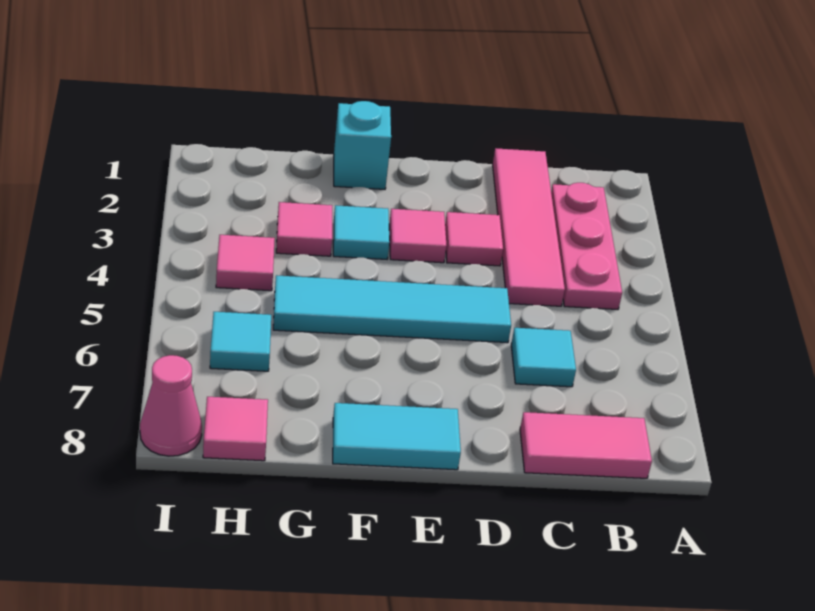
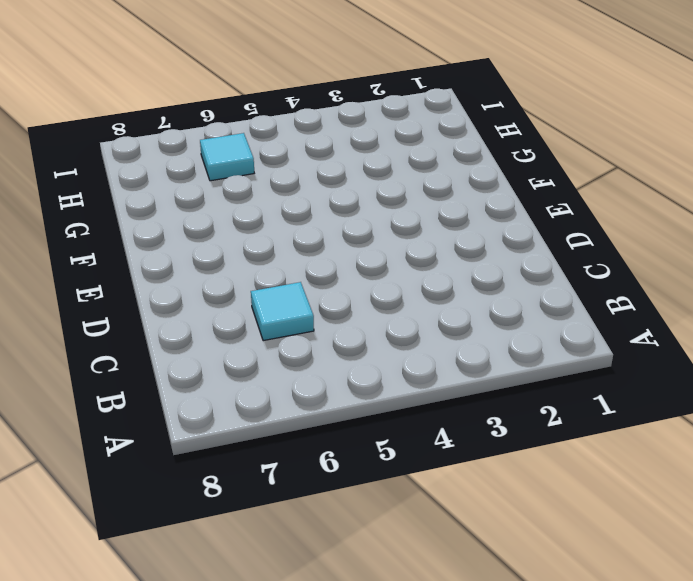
none -> pink 1x3 plate [551,183,622,309]
none -> pink 1x2 tile [520,412,652,478]
none -> pink 1x4 tile [493,148,565,306]

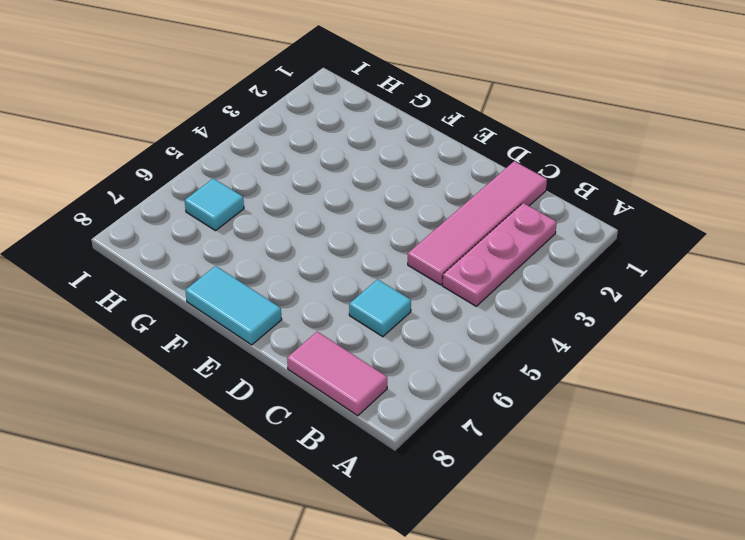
none -> pink 1x1 tile [445,212,503,266]
none -> cyan 1x4 tile [273,275,511,343]
none -> pink 1x1 tile [389,209,447,263]

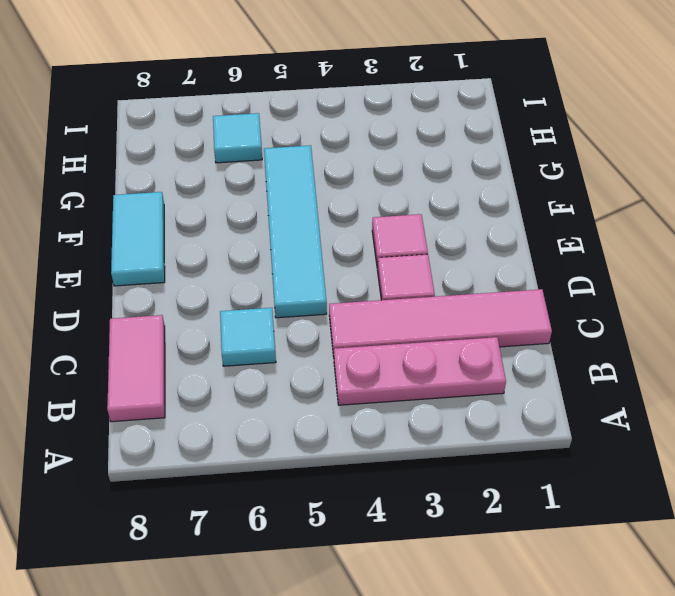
none -> cyan 1x1 brick [334,101,391,189]
none -> cyan 1x1 tile [333,205,390,259]
none -> pink 1x1 tile [276,202,332,256]

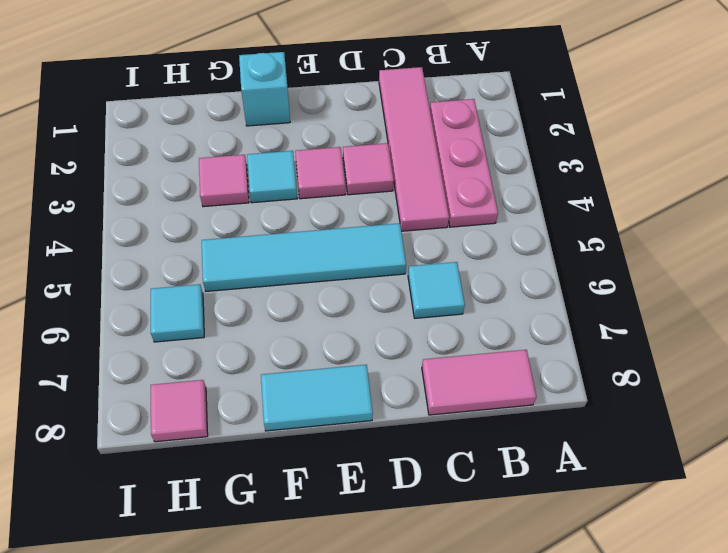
none -> pink 1x1 tile [216,235,275,291]
none -> pink 1x1 cone [140,355,202,456]

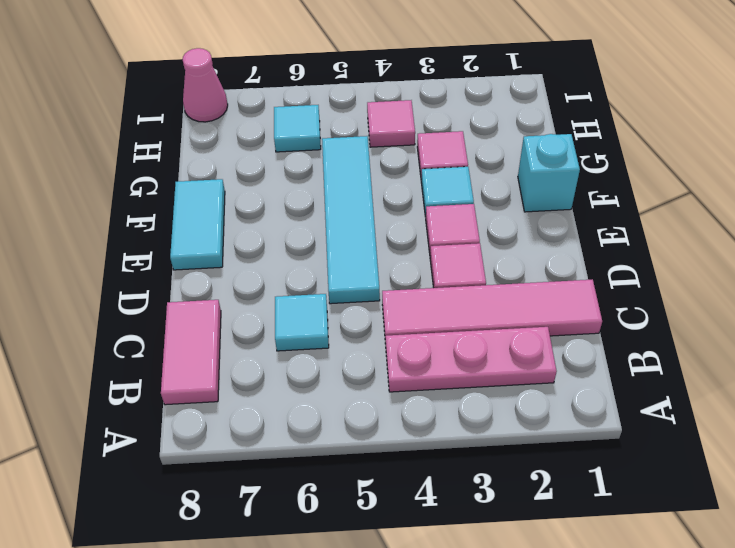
none -> pink 1x1 tile [203,397,268,461]

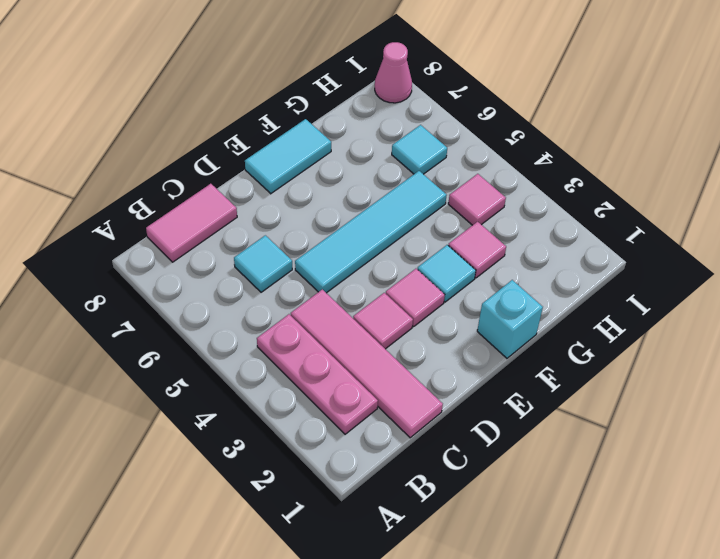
none -> pink 1x1 tile [203,397,268,461]

